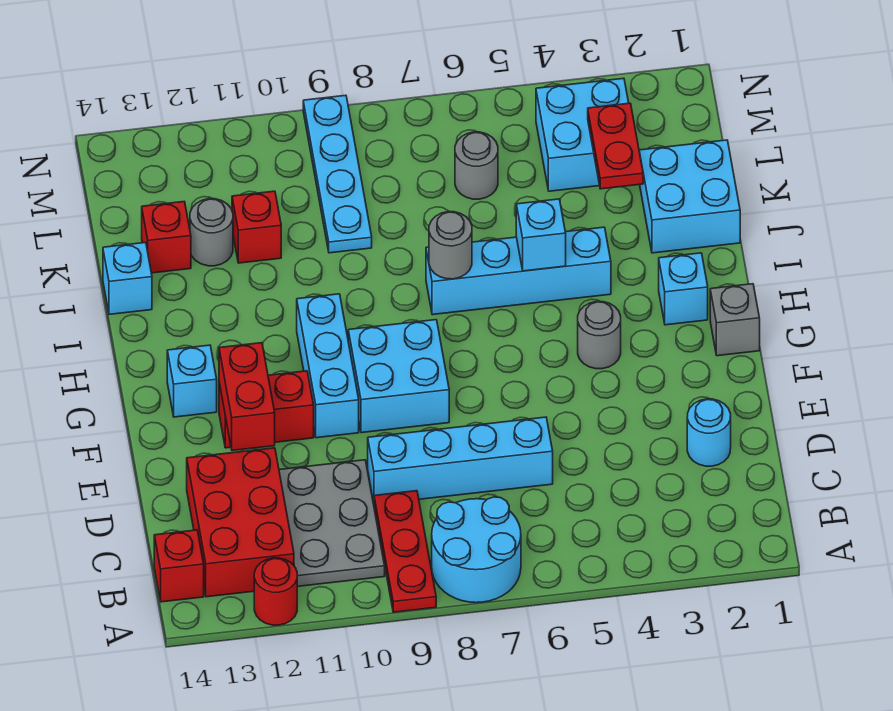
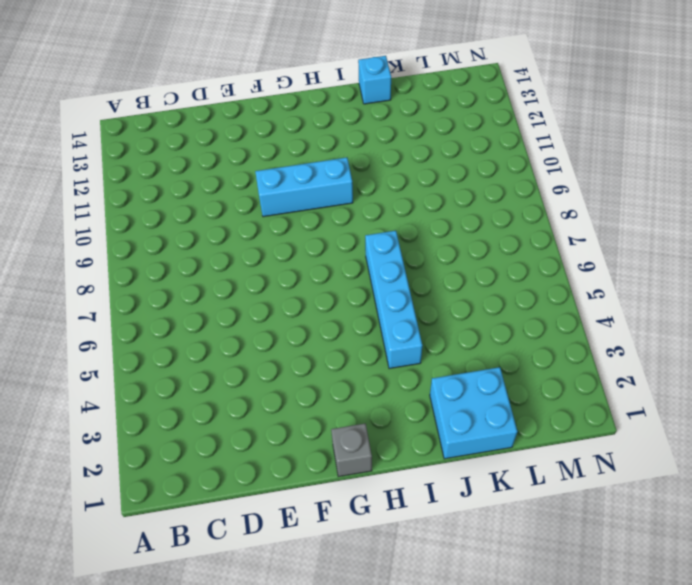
none -> cyan 2x2 round brick [432,497,521,603]
none -> red 1x3 plate [374,491,436,612]
none -> red 1x1 round brick [254,558,297,625]

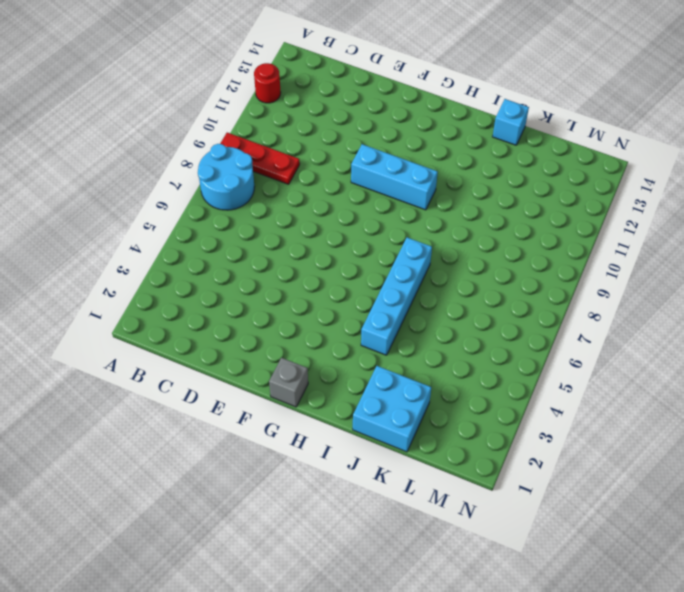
none -> grey 2x3 plate [279,460,385,587]
none -> red 2x3 brick [187,448,294,597]
none -> red 1x1 brick [154,530,204,602]

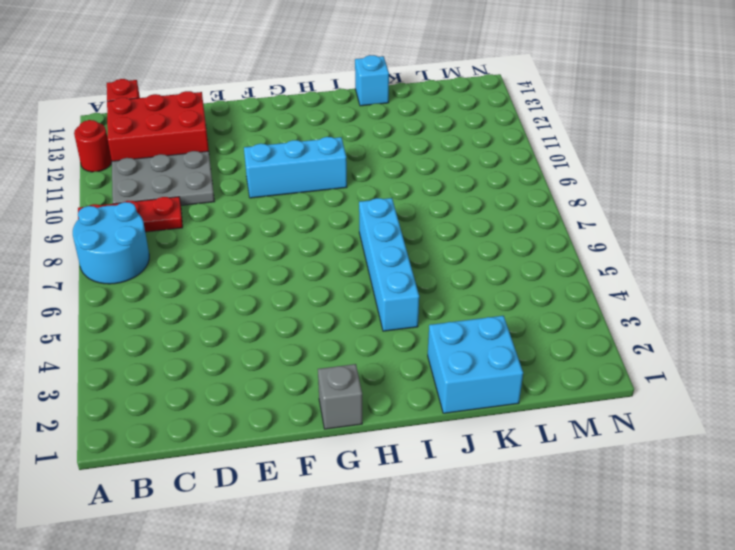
none -> cyan 1x1 round brick [687,399,731,466]
none -> cyan 1x4 brick [368,417,553,503]
none -> cyan 2x2 brick [348,320,449,433]

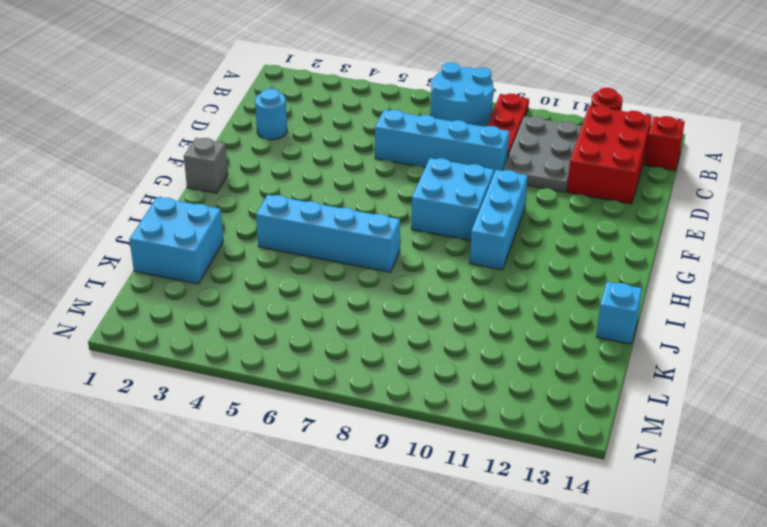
none -> red 1x2 brick [219,371,314,448]
none -> grey 1x1 round brick [578,302,621,369]
none -> cyan 1x1 brick [167,345,217,417]

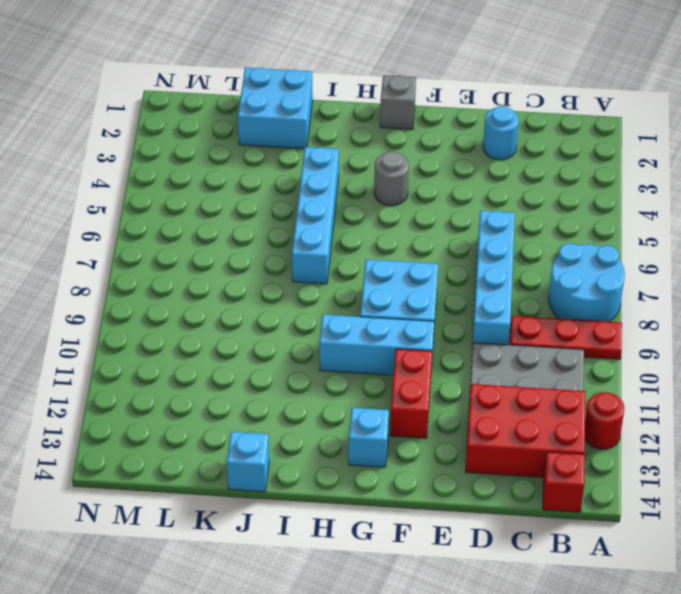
none -> cyan 1x1 brick [659,253,708,325]
none -> cyan 1x4 plate [303,95,372,253]
none -> red 1x1 brick [232,191,281,263]

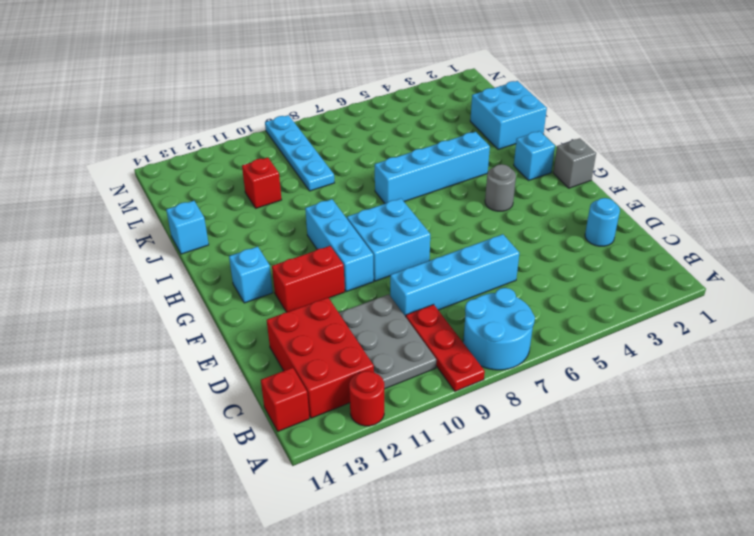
none -> grey 1x1 round brick [190,199,233,266]
none -> red 1x1 brick [142,202,191,273]
none -> cyan 2x2 brick [536,78,629,191]

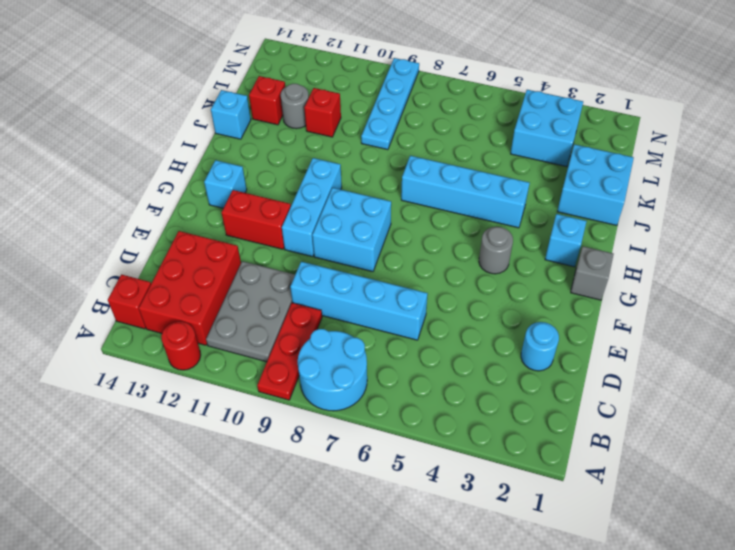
none -> grey 1x1 round brick [455,132,498,199]
none -> red 1x2 brick [219,343,275,451]
none -> cyan 1x1 brick [516,199,566,271]

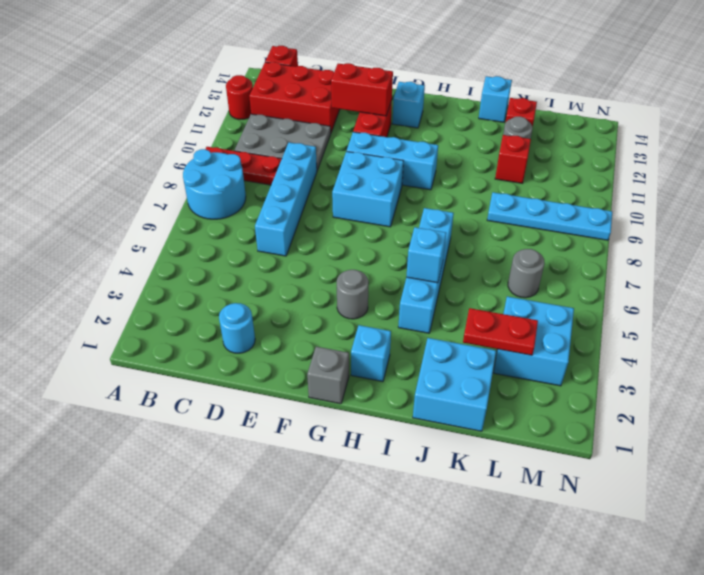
none -> grey 1x1 round brick [429,212,472,279]

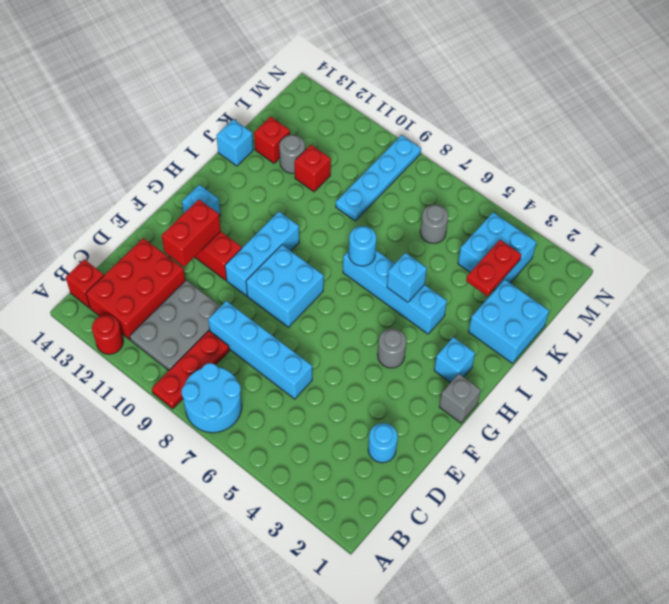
cyan 1x1 round brick [349,226,376,266] -> grey 1x1 round brick [429,212,472,279]

